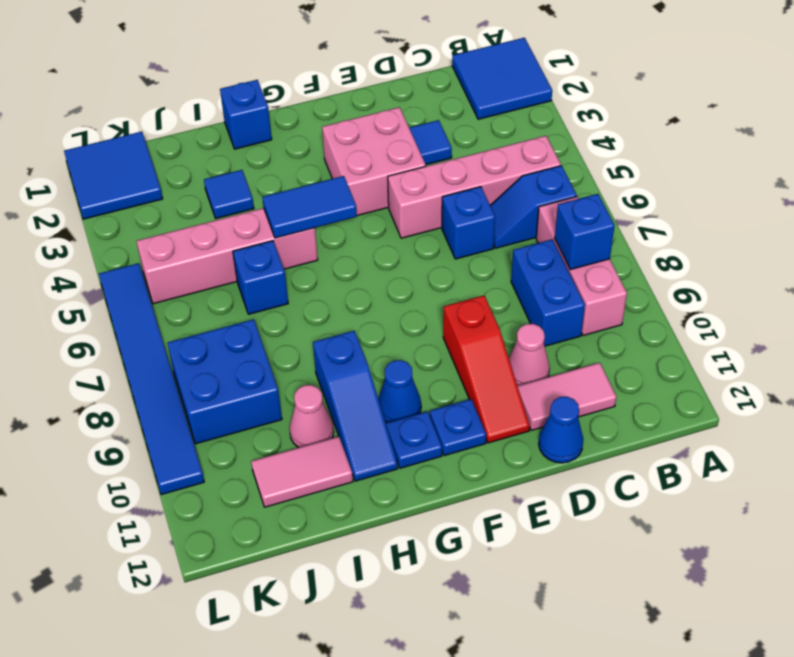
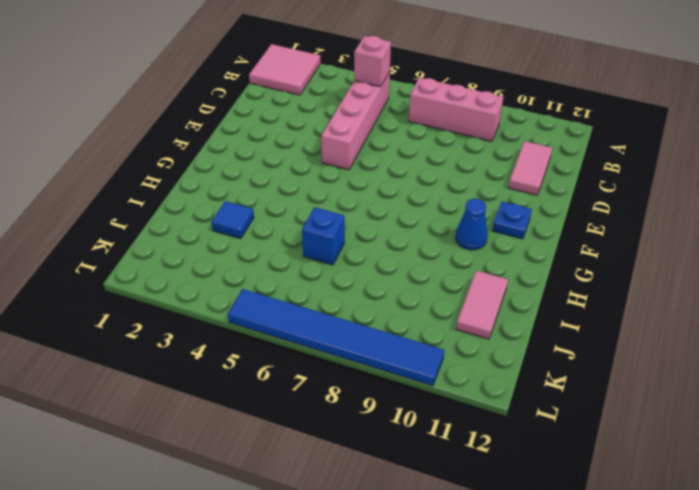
pink 2x2 tile [249,44,320,95] -> blue 2x2 tile [452,38,552,119]
pink 1x1 brick [354,36,391,87] -> none
none -> blue 1x2 slope [490,166,577,248]
none -> blue 1x2 brick [511,239,585,346]
none -> blue 1x1 tile [409,120,452,165]

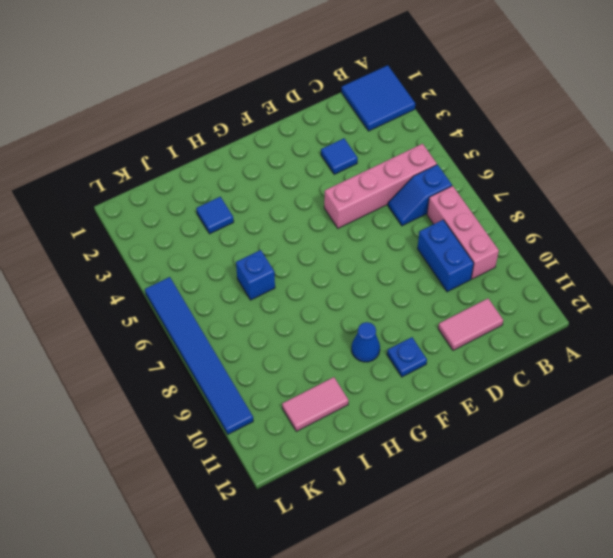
none -> blue 1x1 brick [442,187,495,259]
none -> pink 1x1 cone [509,324,550,386]
none -> blue 1x1 cone [539,397,583,463]

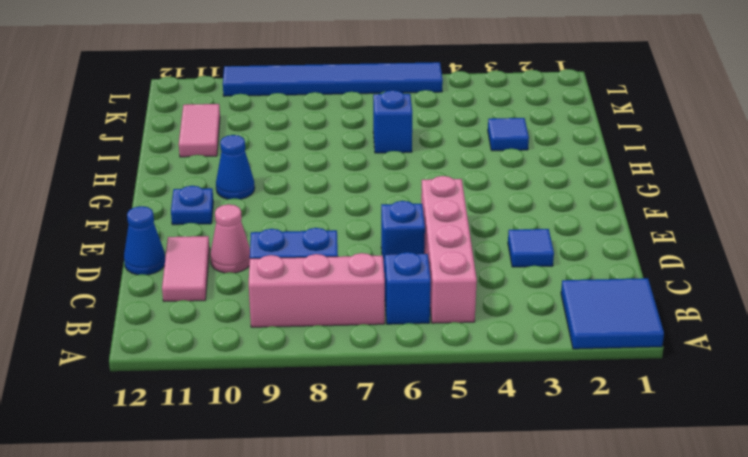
none -> pink 2x2 brick [322,107,426,216]
none -> red 1x3 slope [443,295,530,443]
none -> blue 1x1 plate [386,411,442,468]

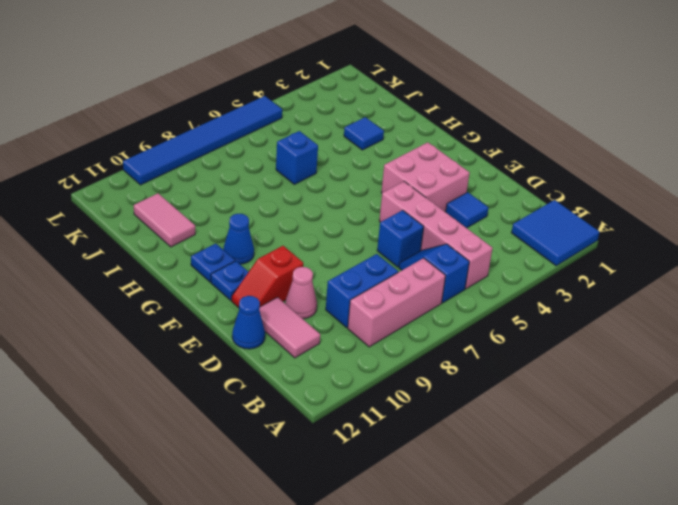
red 1x2 slope [232,246,303,308] -> red 1x3 slope [443,295,530,443]
none -> blue 1x1 brick [220,80,272,149]
none -> pink 1x4 brick [136,208,318,304]
none -> blue 1x3 slope [313,331,398,481]

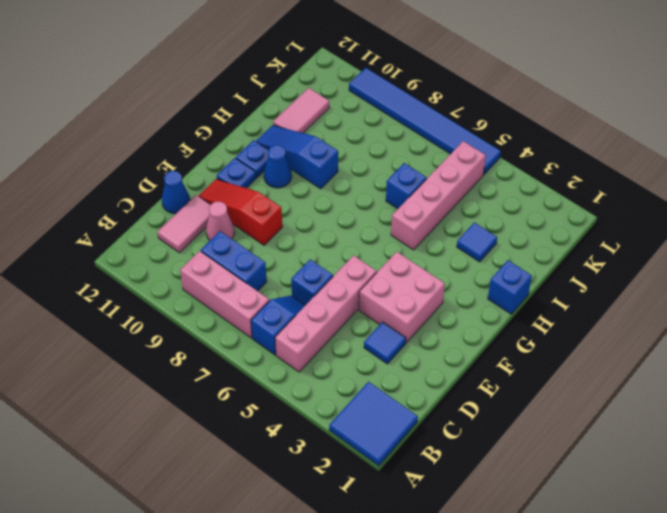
none -> pink 1x1 cone [289,385,334,448]
none -> blue 2x2 brick [167,319,282,444]
none -> blue 2x2 tile [64,132,163,219]

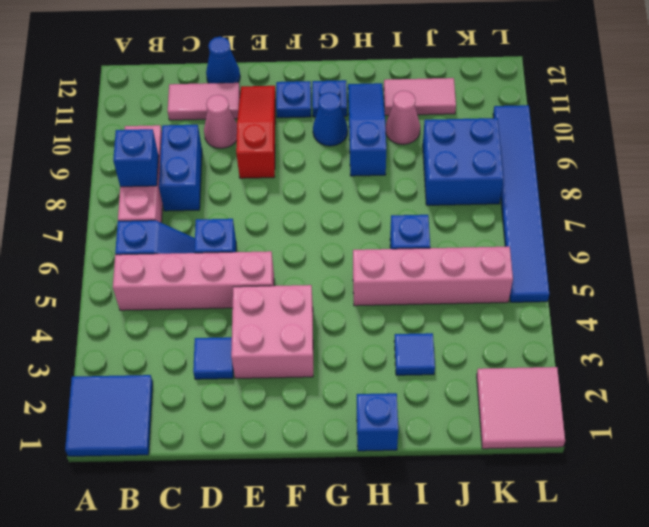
pink 2x2 tile [477,367,565,449] -> blue 2x2 tile [64,132,163,219]
none -> blue 1x2 tile [262,176,357,238]

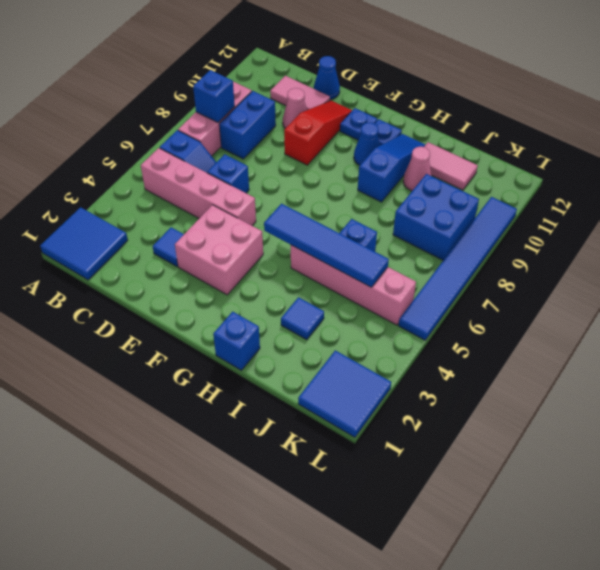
blue 1x4 tile [264,204,389,287] -> blue 1x2 tile [262,176,357,238]

